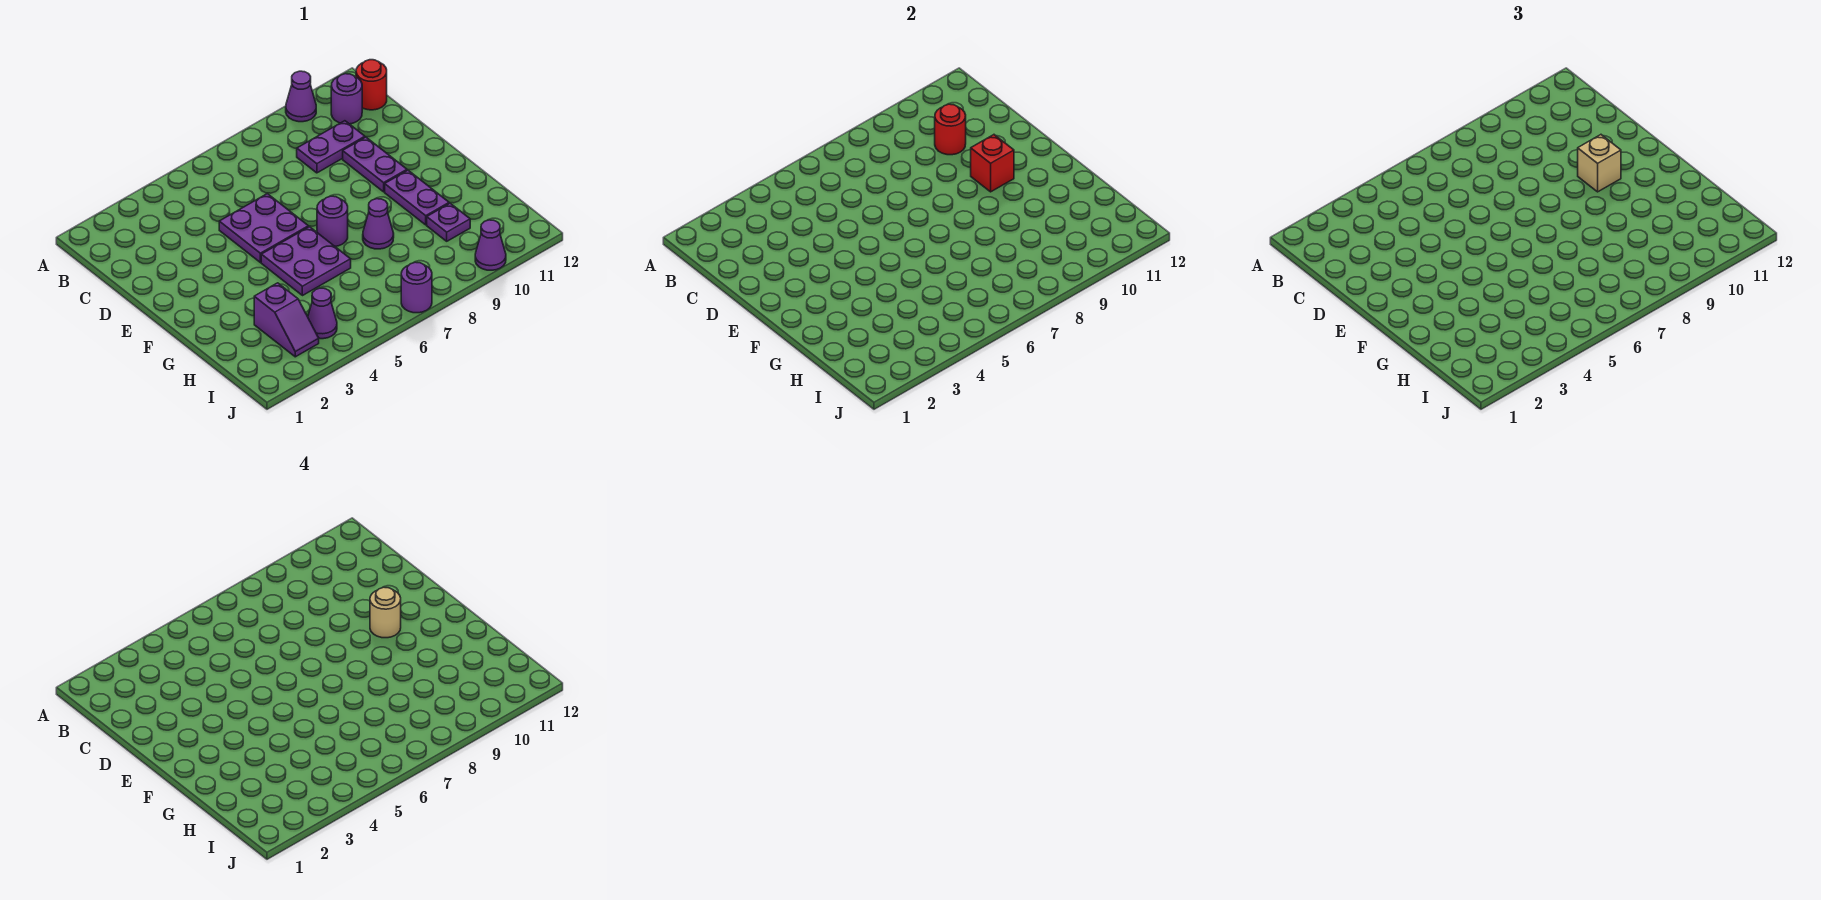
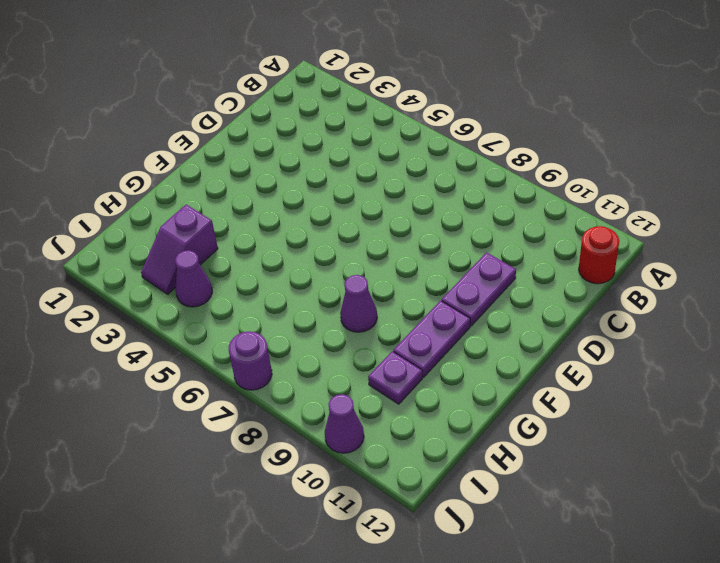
none -> purple 1x1 cone [286,71,316,122]
none -> purple 1x1 round brick [331,74,362,124]
none -> purple 1x2 plate [297,121,365,173]

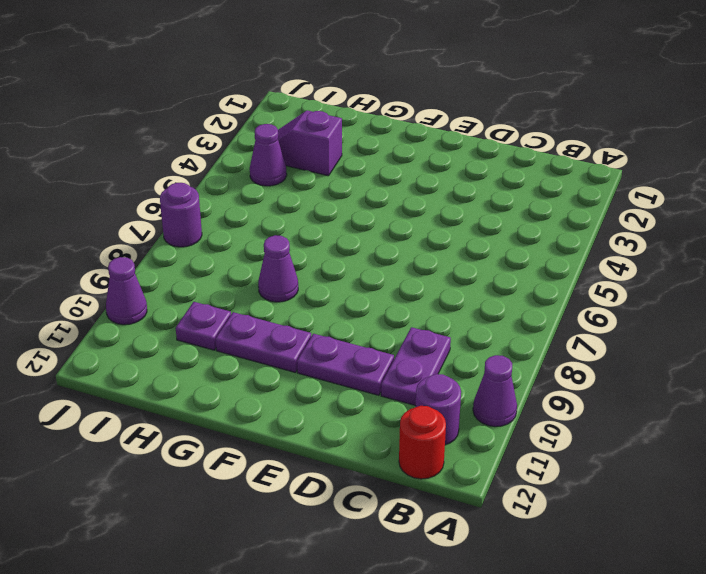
none -> purple 2x2 plate [219,194,308,262]
none -> purple 2x2 plate [261,227,351,296]
none -> purple 1x1 round brick [317,196,348,246]

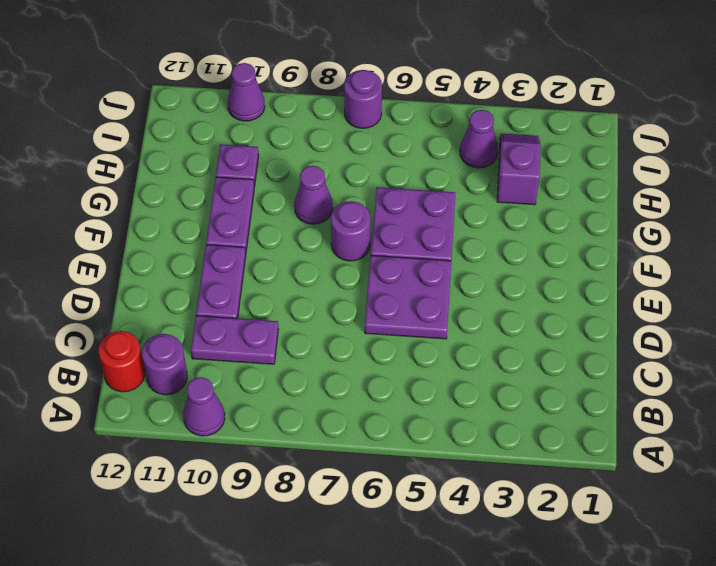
none -> red 1x1 round brick [935,104,966,155]
none -> red 1x1 brick [971,135,1014,192]
none -> tan 1x1 brick [1578,135,1621,192]

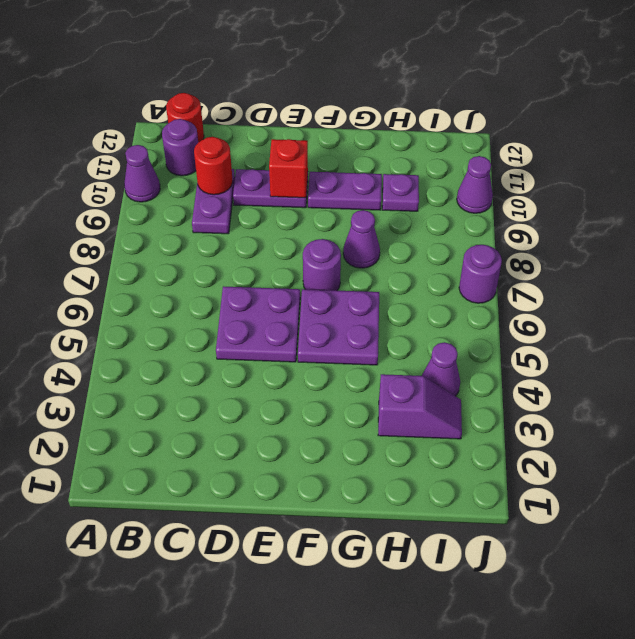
none -> tan 1x1 brick [1578,135,1621,192]
none -> tan 1x1 round brick [370,587,401,638]

